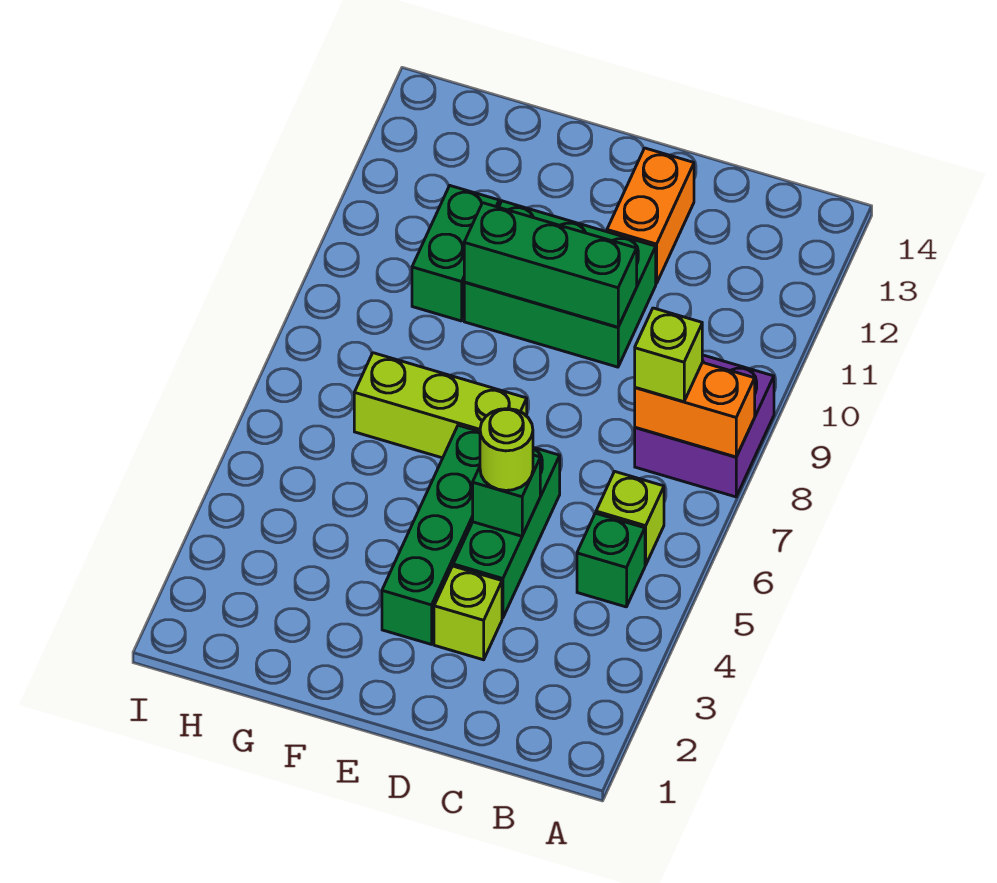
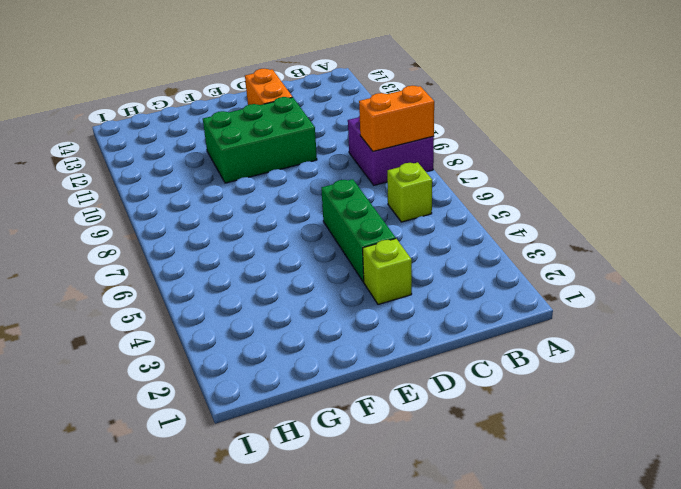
none -> green 1x1 brick [577,513,645,607]
none -> green 1x4 brick [382,425,480,644]
none -> lime 1x3 brick [354,353,527,458]

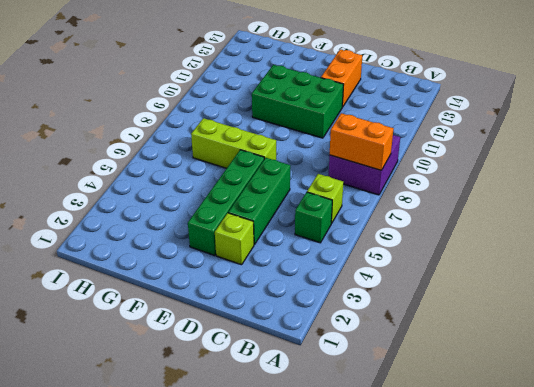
none -> green 1x2 brick [412,186,499,321]
none -> green 1x1 brick [473,455,540,536]
none -> green 1x3 brick [464,203,637,327]

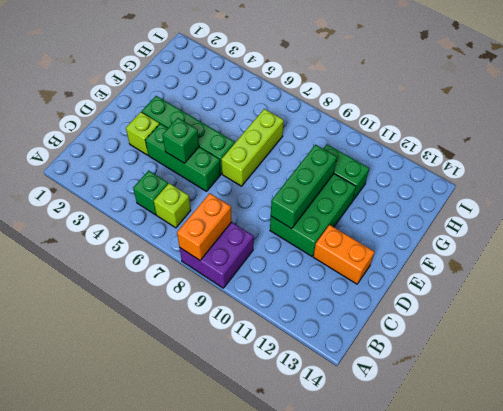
none -> lime 1x1 brick [635,308,702,402]
none -> lime 1x1 round brick [480,409,533,490]

